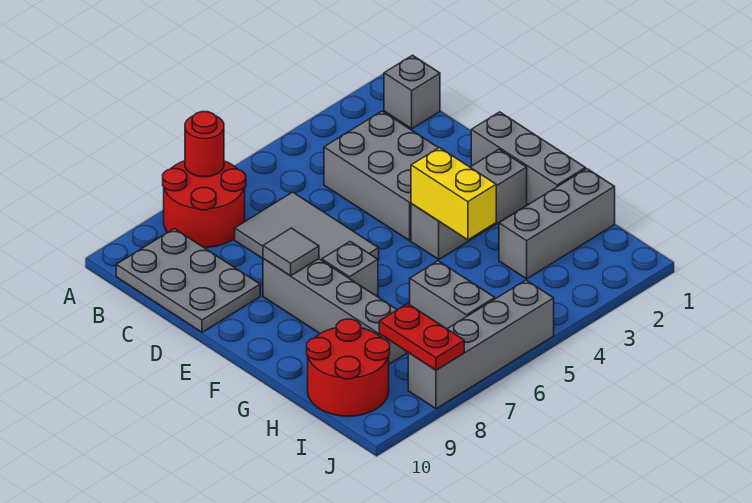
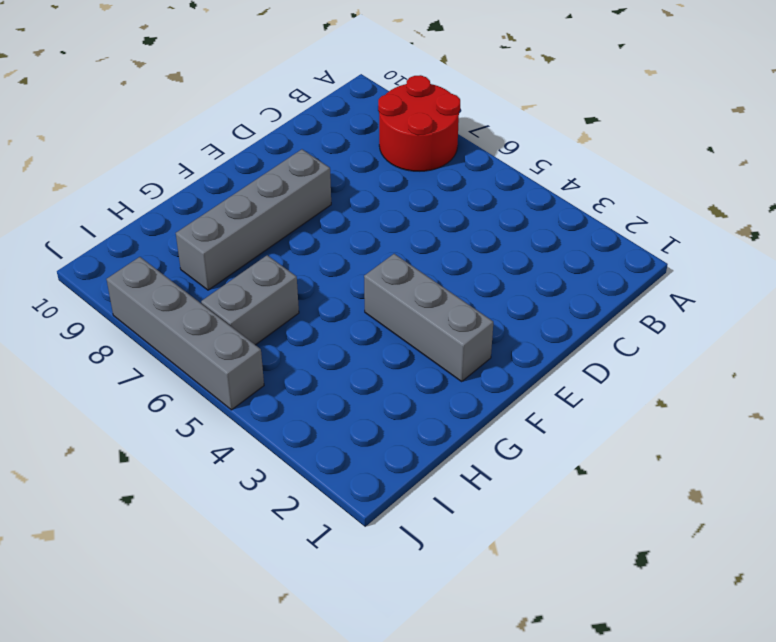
none -> grey 1x1 brick [384,55,440,129]
none -> grey 2x3 plate [116,229,260,332]
none -> grey 2x3 brick [324,111,438,241]

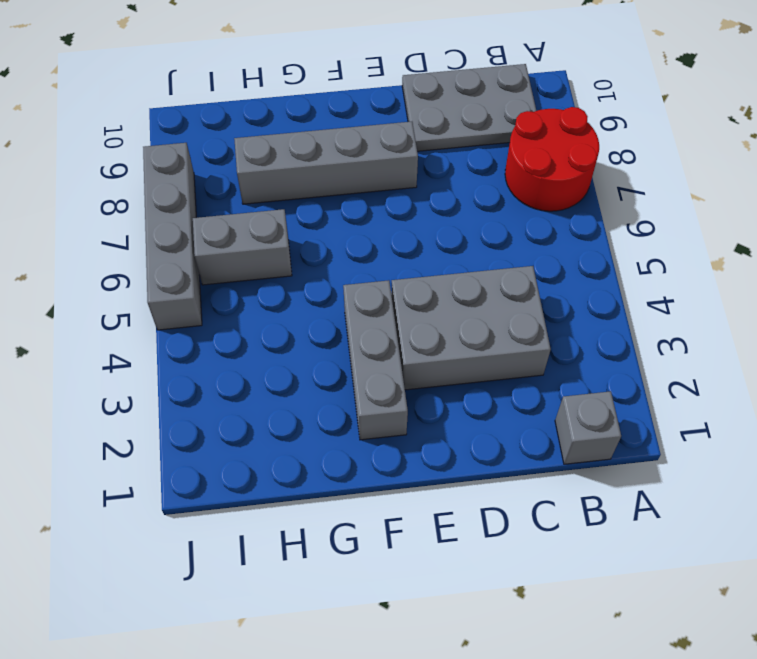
none -> grey 2x3 tile [235,192,379,260]
none -> grey 1x3 brick [471,112,586,205]
none -> grey 1x1 brick [322,242,378,297]

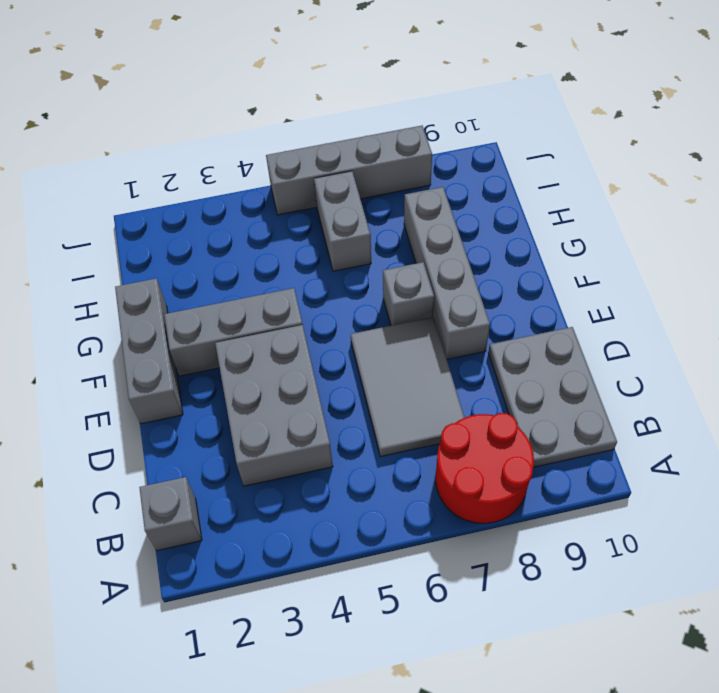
none -> grey 1x3 brick [499,169,615,279]
none -> red 2x2 round brick [307,319,390,416]
none -> red 1x1 round brick [185,112,224,177]

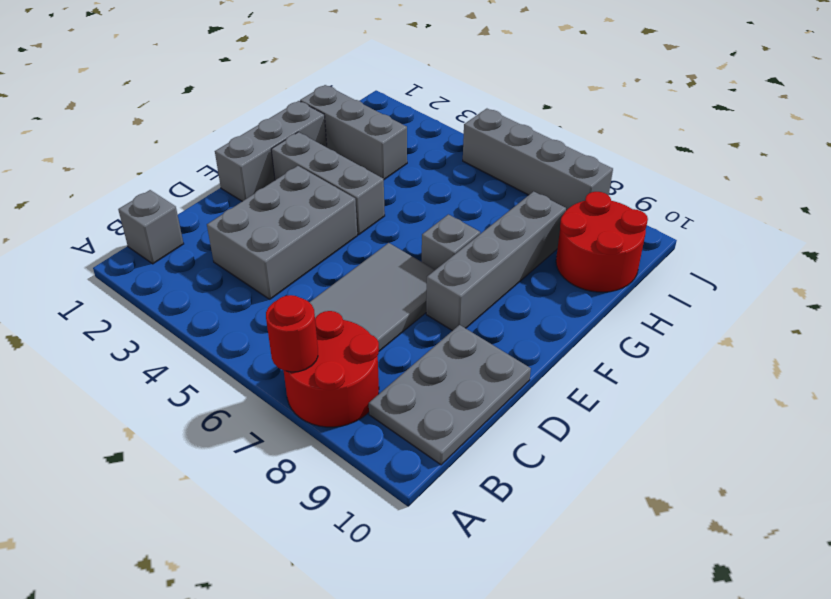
none -> grey 1x2 brick [410,261,495,329]
none -> grey 1x1 tile [263,228,319,276]
none -> yellow 1x2 brick [411,148,496,240]

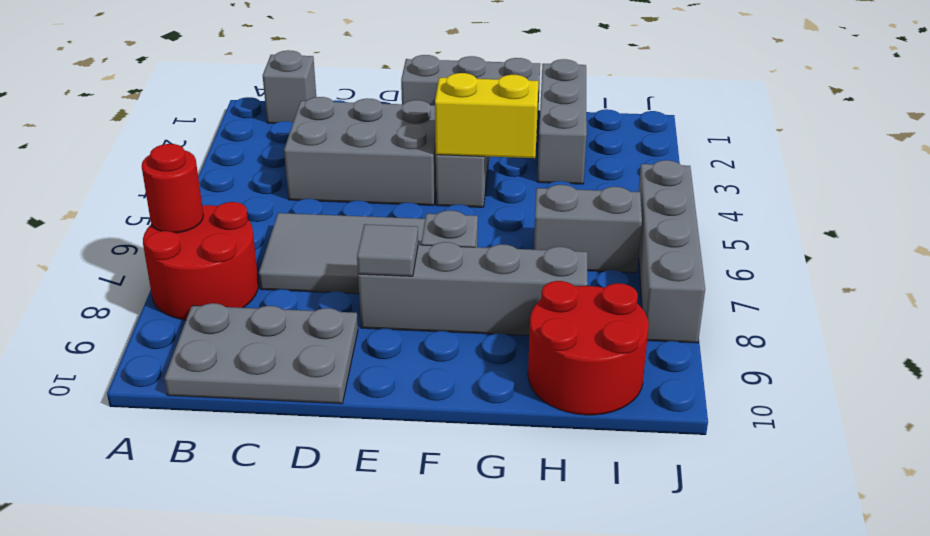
none -> red 1x2 plate [379,304,464,370]

